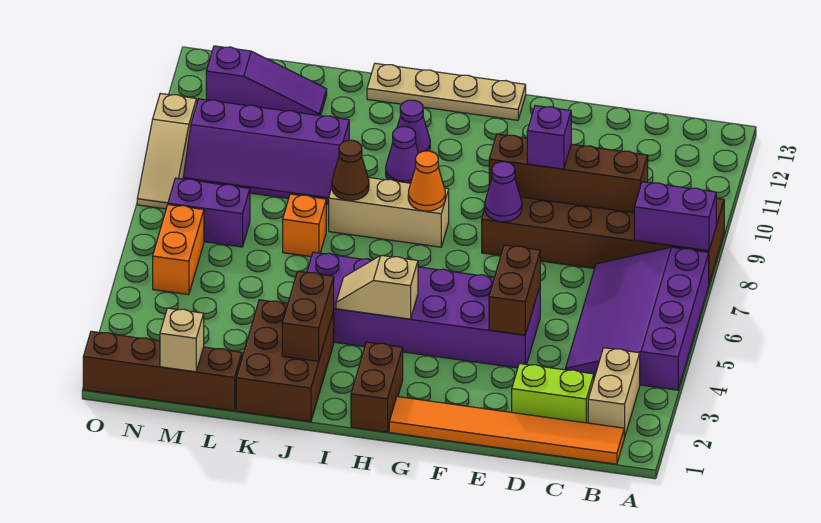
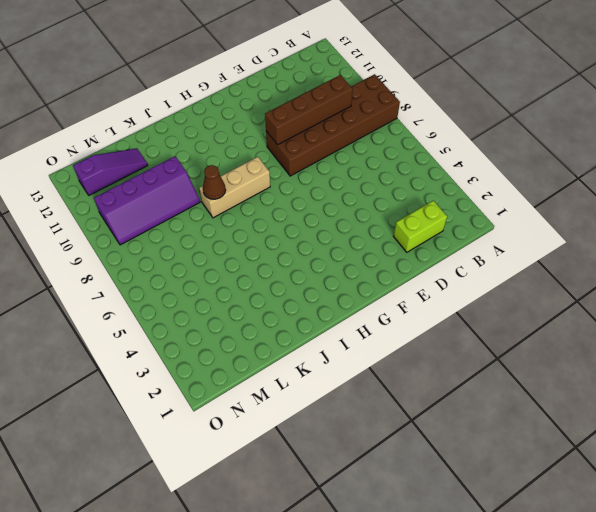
none -> purple 3x4 slope [565,247,709,390]
none -> orange 1x6 tile [389,397,624,464]
none -> tan 1x2 brick [588,348,640,437]

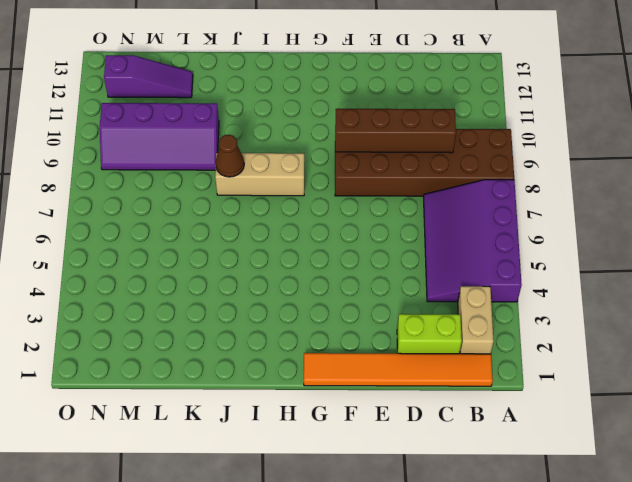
none -> purple 2x6 brick [307,252,540,368]
none -> tan 1x4 plate [367,63,526,120]
none -> brown 1x2 brick [351,342,403,432]

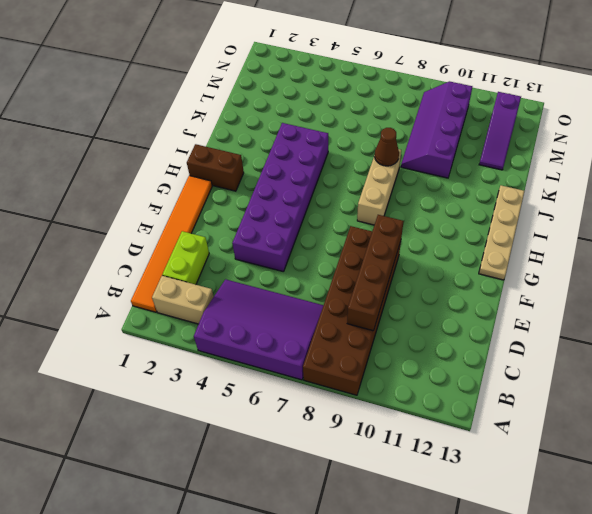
none -> purple 1x1 cone [386,127,418,183]
none -> purple 1x1 cone [397,100,430,153]
none -> brown 2x3 brick [236,300,334,422]

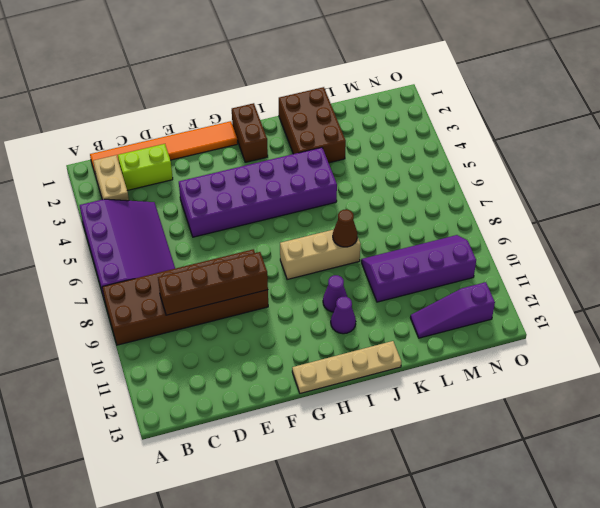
none -> orange 1x1 brick [283,194,326,257]
none -> brown 1x4 brick [83,331,242,411]
none -> purple 1x2 brick [168,178,250,247]

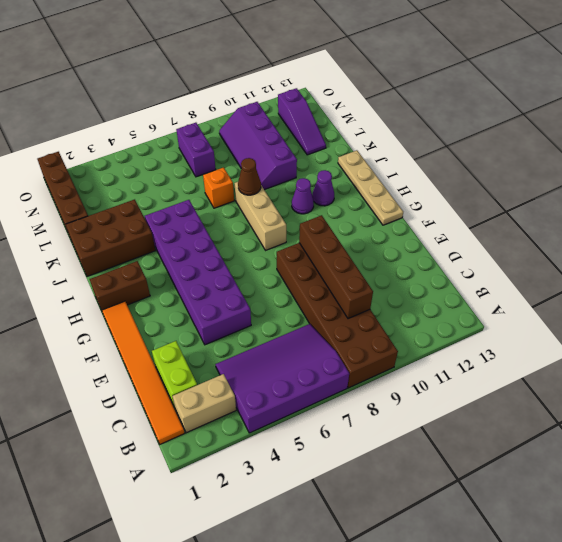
none -> orange 1x2 brick [153,205,204,295]
none -> tan 1x3 slope [137,93,197,209]
none -> purple 1x2 brick [634,182,716,251]

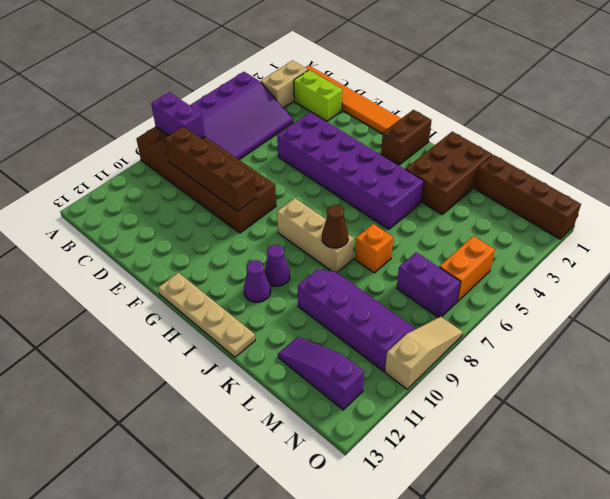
none -> brown 1x2 brick [489,245,540,335]
none -> purple 1x1 cone [485,162,522,222]
none -> tan 1x2 slope [336,255,418,319]

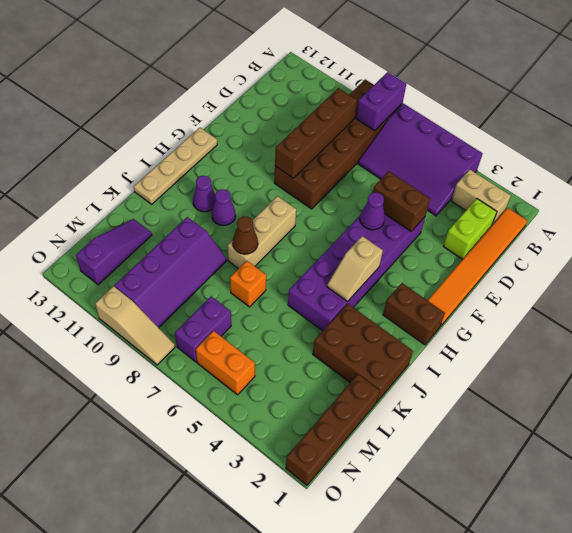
purple 1x1 cone [360,192,385,230] -> purple 1x1 cone moved to [485,162,522,222]
none -> orange 1x1 cone [408,151,445,211]
none -> brown 1x2 brick [282,271,334,361]
none -> tan 1x1 brick [160,308,204,372]

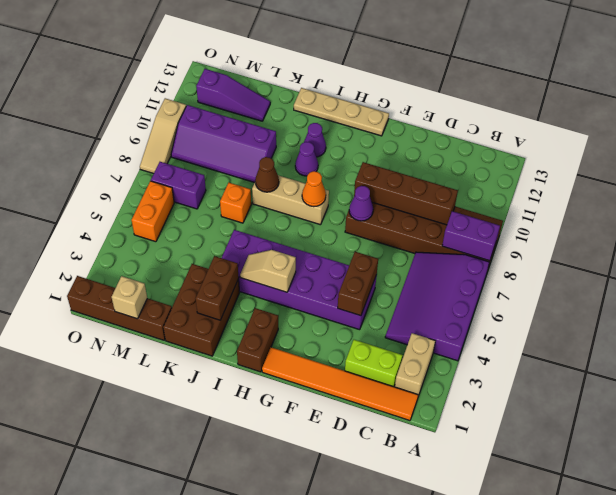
none -> purple 1x1 brick [527,106,571,169]

